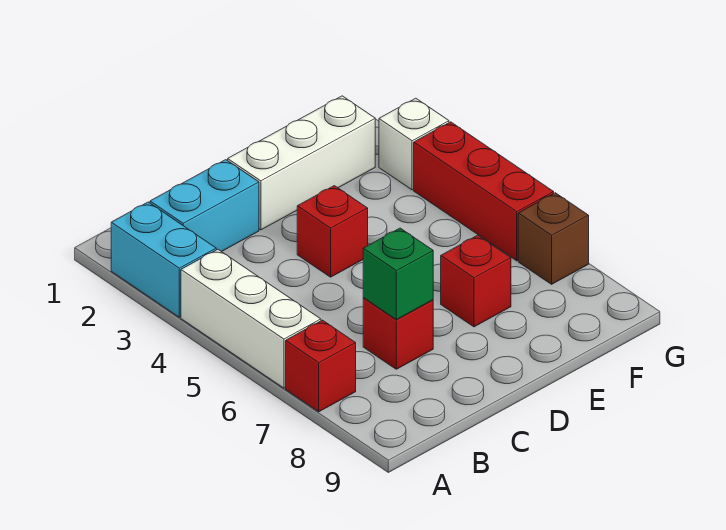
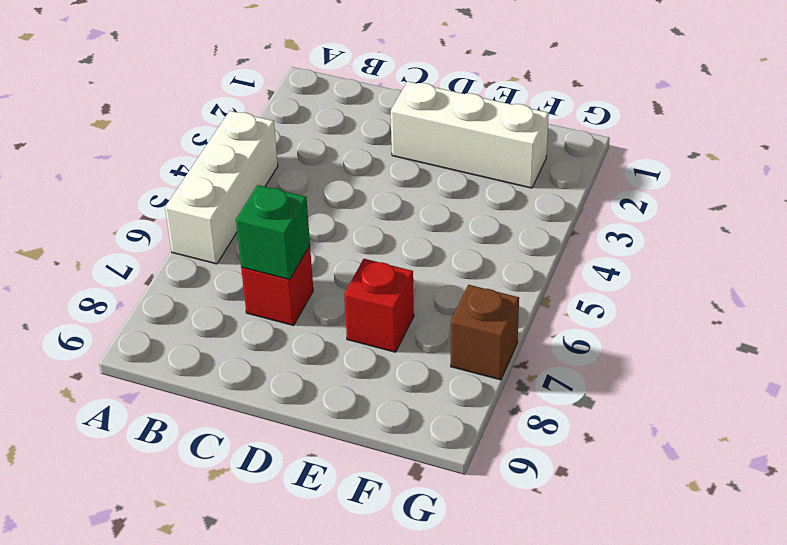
none -> cyan 1x2 brick [111,202,216,317]
none -> red 1x1 brick [286,320,356,412]
none -> cyan 1x2 brick [150,160,259,252]

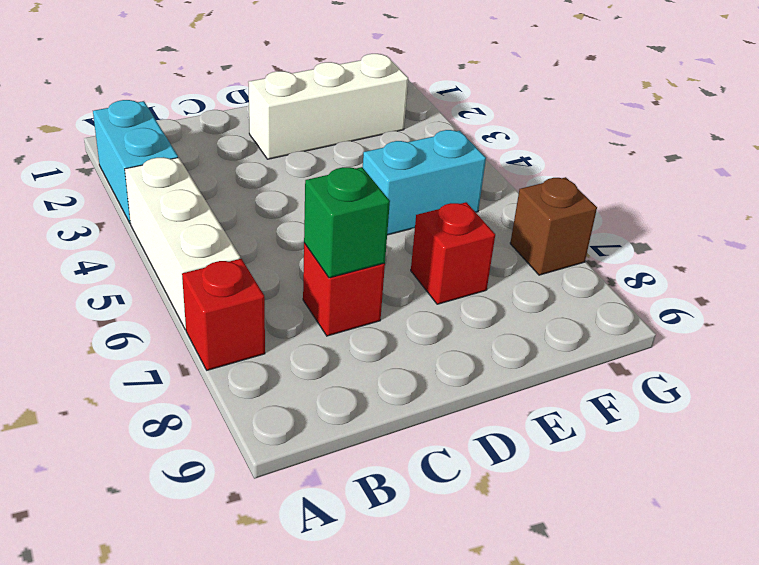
cyan 1x2 brick [363,130,486,235] -> cyan 1x2 brick moved to [150,160,259,252]
none -> red 1x1 brick [297,186,368,277]
none -> white 1x1 brick [379,98,449,190]
none -> red 1x3 brick [414,122,554,261]

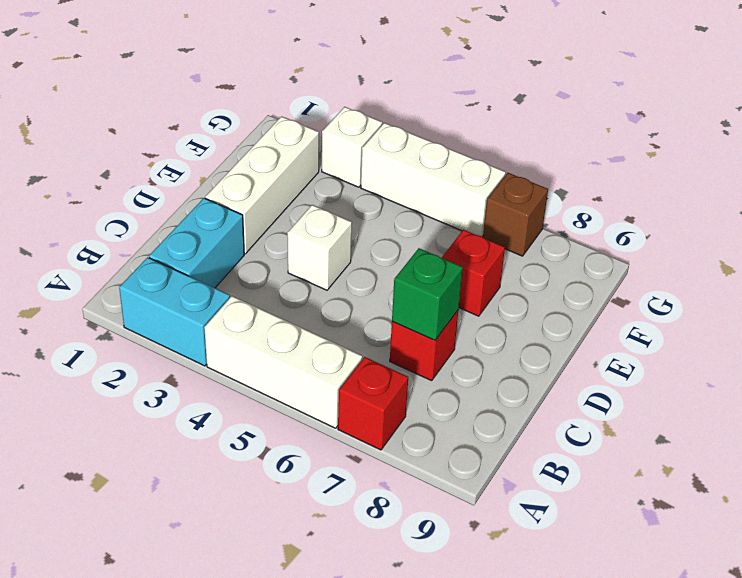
white 1x1 brick [287,205,352,290] -> red 1x1 brick [297,186,368,277]
white 1x3 brick [361,123,506,237] -> red 1x3 brick [414,122,554,261]

